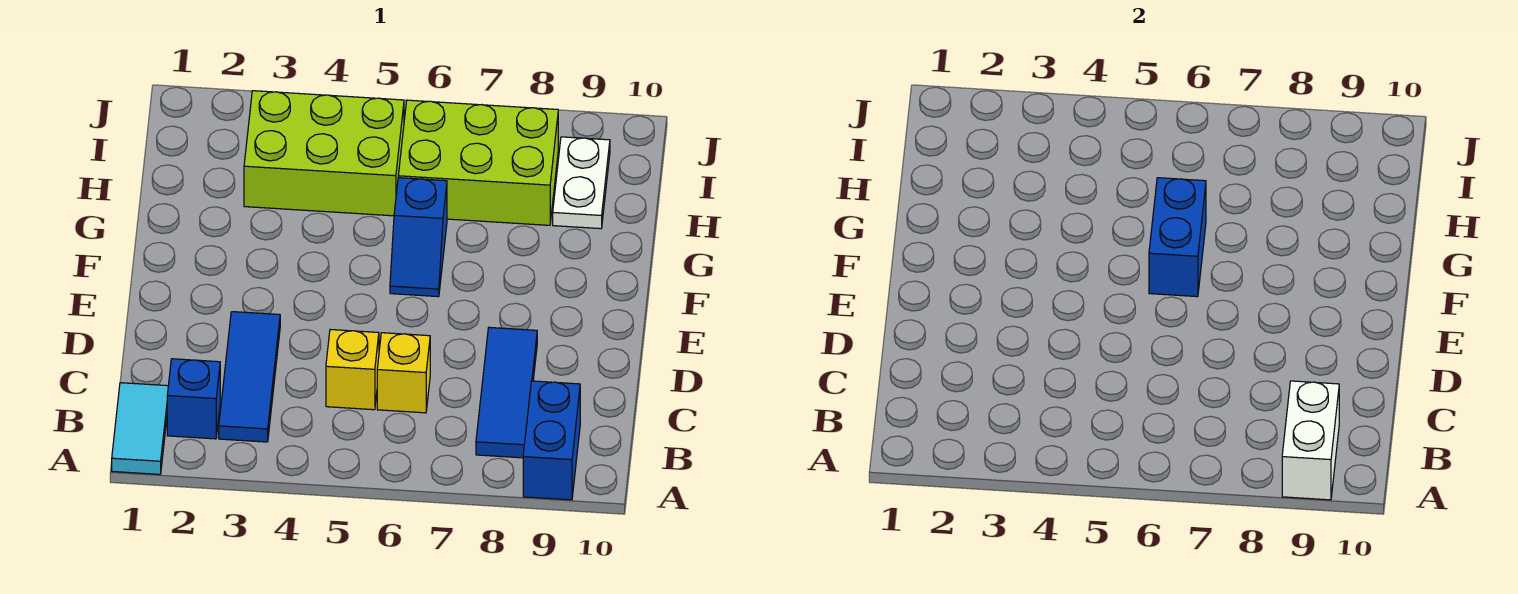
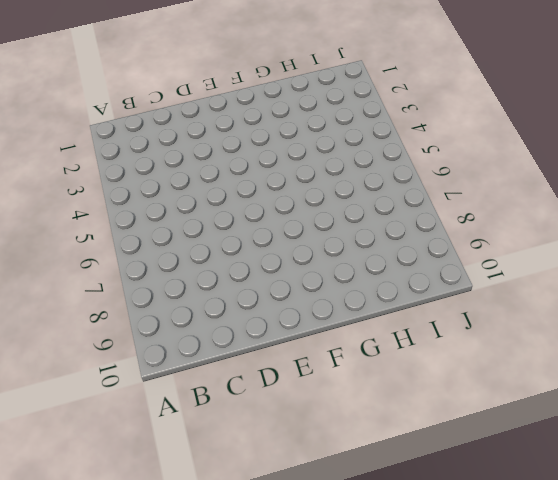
none -> cyan 1x2 tile [112,383,168,474]
none -> blue 1x2 brick [523,381,580,500]
none -> blue 1x1 brick [167,359,220,439]

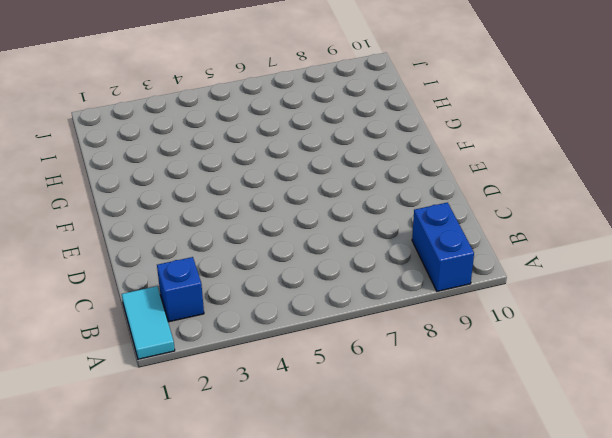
none -> blue 1x3 tile [219,312,280,442]
none -> blue 1x3 tile [476,327,537,458]
none -> yellow 1x1 brick [326,330,379,410]

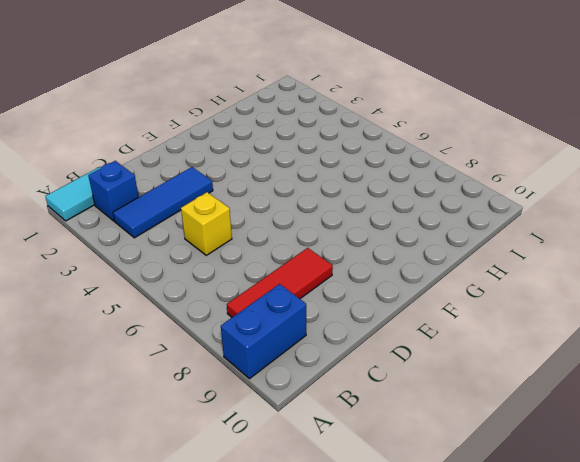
red 1x3 tile [227,248,333,317] -> blue 1x3 tile [476,327,537,458]
none -> yellow 1x1 brick [377,333,430,413]
none -> blue 1x2 slope [390,178,447,297]
none -> lime 2x3 brick [244,91,404,216]

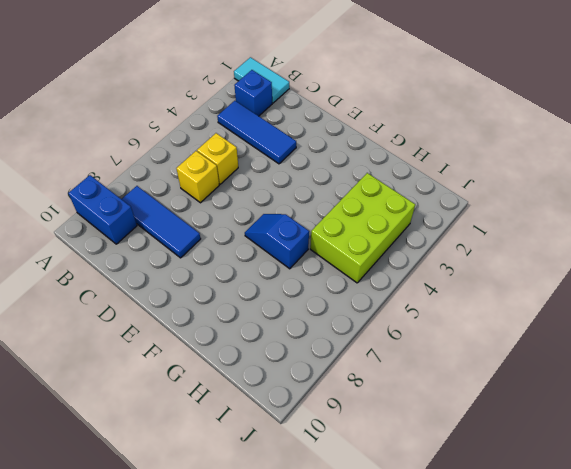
none -> lime 2x3 brick [398,100,558,225]
none -> white 1x2 plate [553,137,610,229]
none -> white 1x2 brick [1282,381,1339,500]

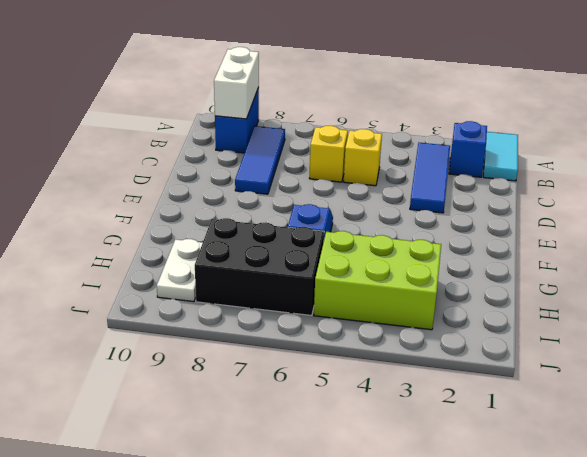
black 2x3 brick [195,218,324,316] -> lime 2x3 brick [398,100,558,225]
none -> blue 1x2 brick [1149,178,1206,297]

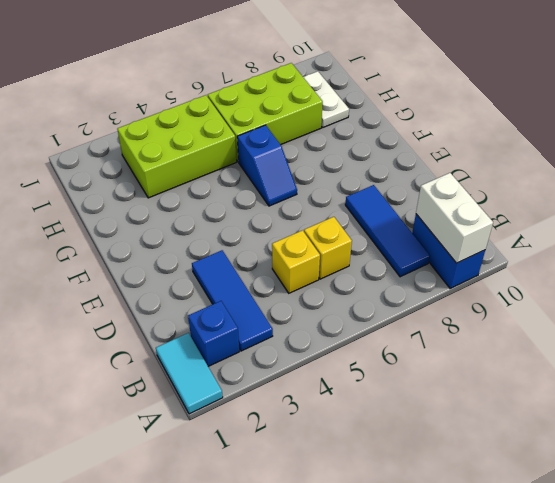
none -> blue 1x2 brick [1149,178,1206,297]

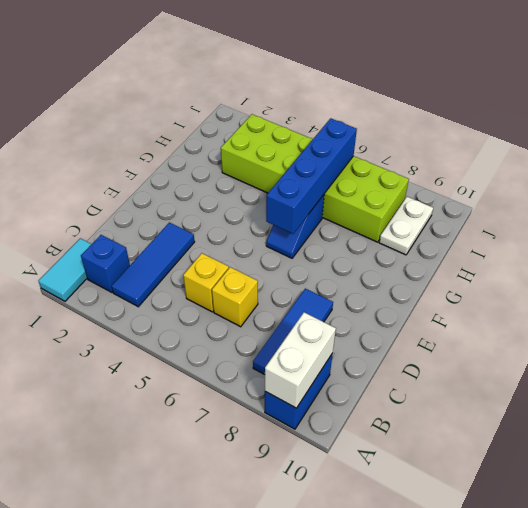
blue 1x4 brick [266,118,357,234] -> blue 1x2 brick [1149,178,1206,297]

